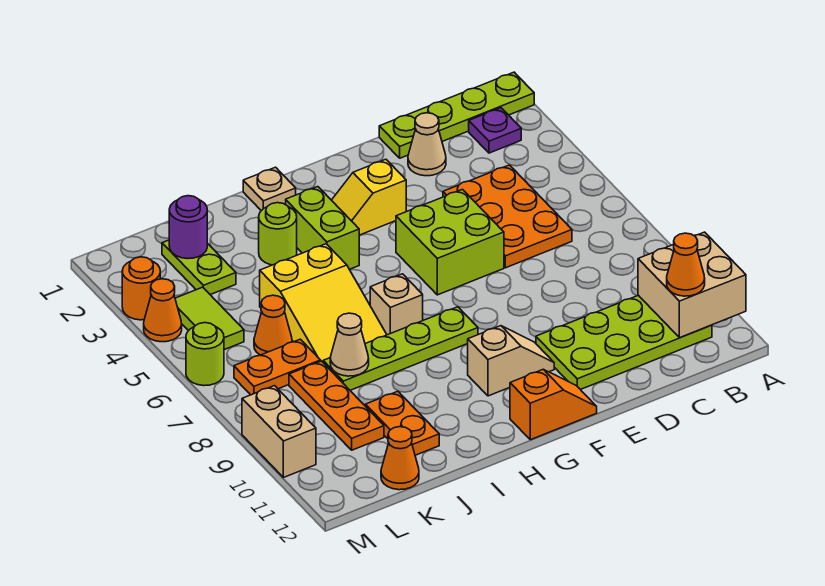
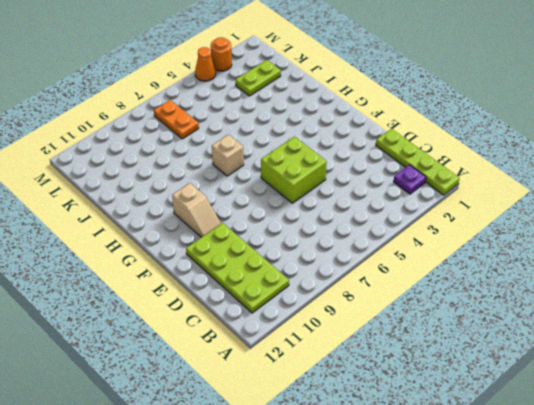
none -> orange 2x3 plate [443,165,572,268]
none -> tan 1x1 cone [408,113,446,176]
none -> yellow 1x2 slope [332,159,406,235]
none -> orange 1x2 slope [510,369,597,440]

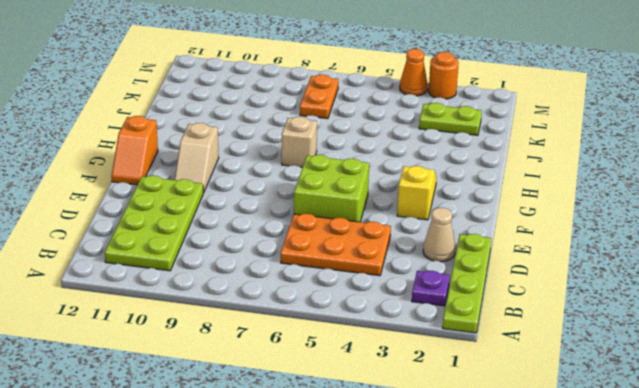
none -> lime 1x4 plate [323,307,478,390]
none -> tan 1x1 plate [243,167,296,211]
none -> lime 1x2 brick [286,187,359,269]
none -> lime 1x1 round brick [259,203,297,265]

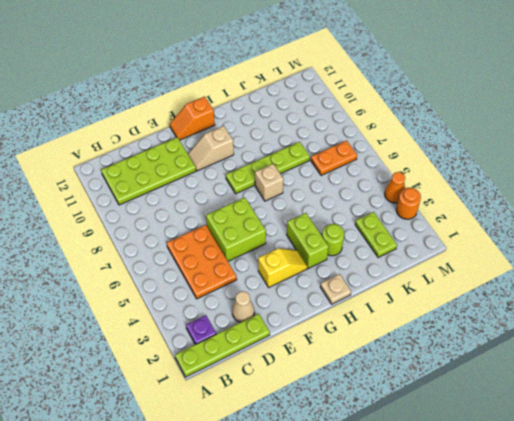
none -> yellow 2x3 slope [260,244,387,362]
none -> orange 1x2 plate [366,391,439,455]
none -> orange 1x1 cone [254,295,292,355]
none -> orange 1x3 plate [289,361,384,450]

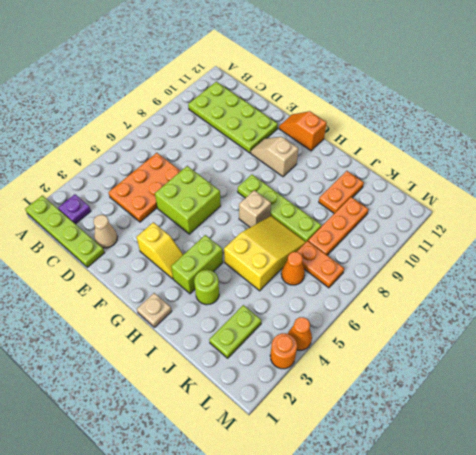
none -> orange 1x1 cone [381,427,419,490]
none -> lime 1x2 tile [175,287,244,350]
none -> lime 1x1 round brick [186,323,224,386]
none -> tan 1x2 brick [242,386,316,478]

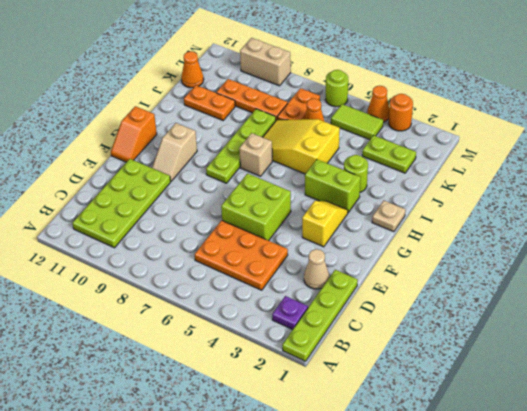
none -> tan 2x2 brick [638,232,746,338]
none -> tan 1x1 cone [330,313,369,376]
none -> purple 1x1 round brick [169,196,207,259]
none -> orange 1x1 cone [667,233,705,296]

